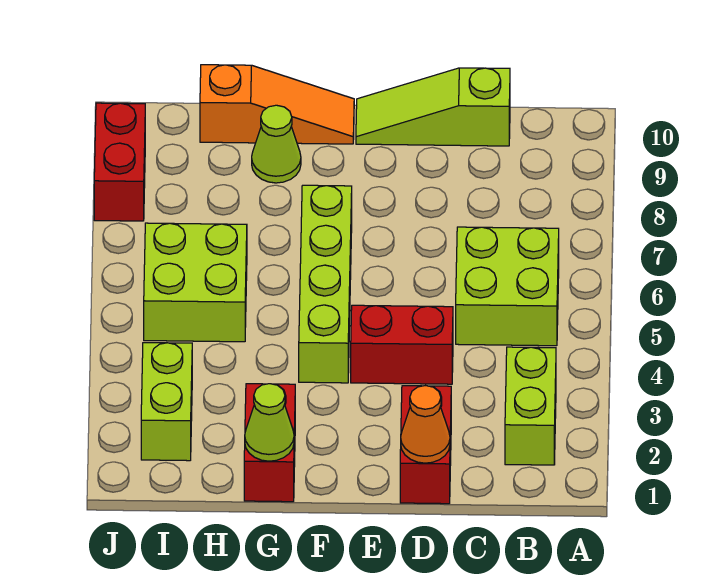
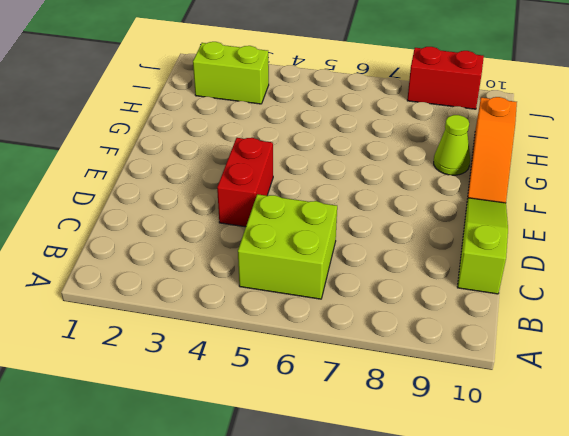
none -> lime 1x2 brick [505,347,556,465]
none -> red 1x2 brick [400,386,451,504]
none -> lime 1x4 brick [299,185,352,383]

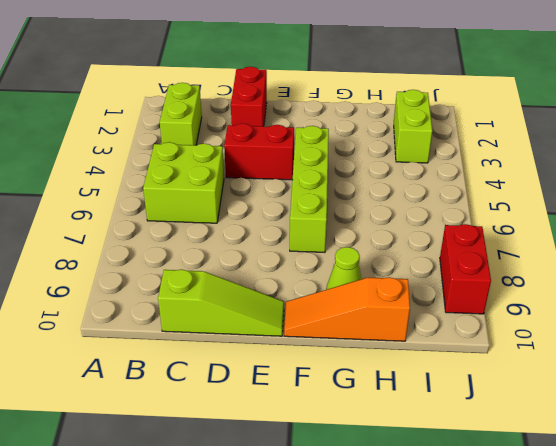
none -> red 1x2 brick [244,384,295,502]
none -> lime 2x2 brick [144,223,247,342]
none -> orange 1x1 cone [401,386,450,463]

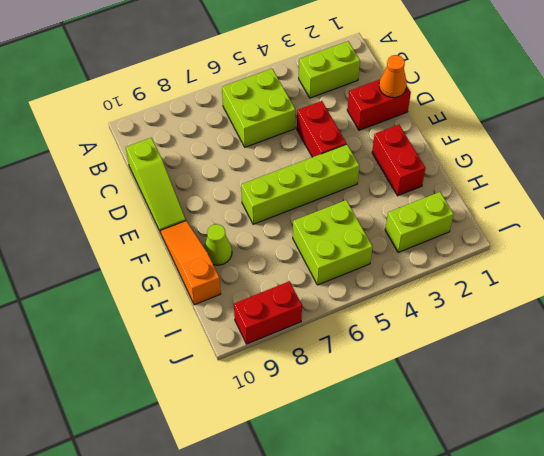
red 1x2 brick [372,125,425,196] -> red 1x2 brick turned to [244,384,295,502]
none -> lime 1x1 cone [245,384,294,461]

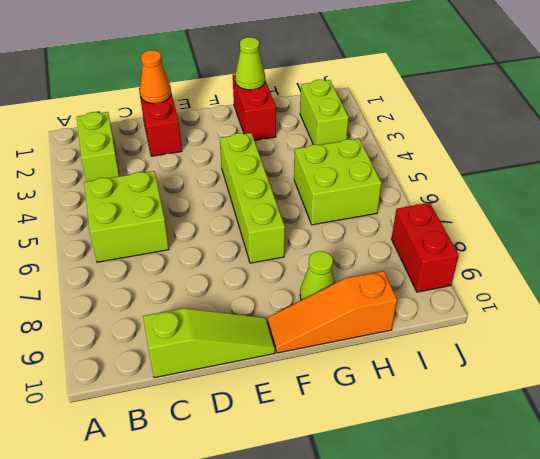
none -> red 1x2 brick [351,305,453,384]

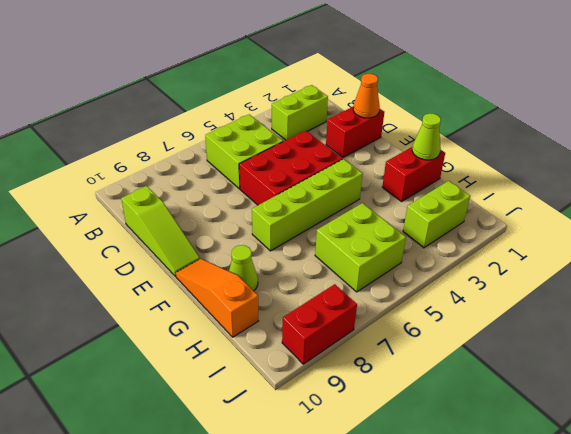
red 2x3 brick [239,131,342,205] -> red 1x2 brick [351,305,453,384]

